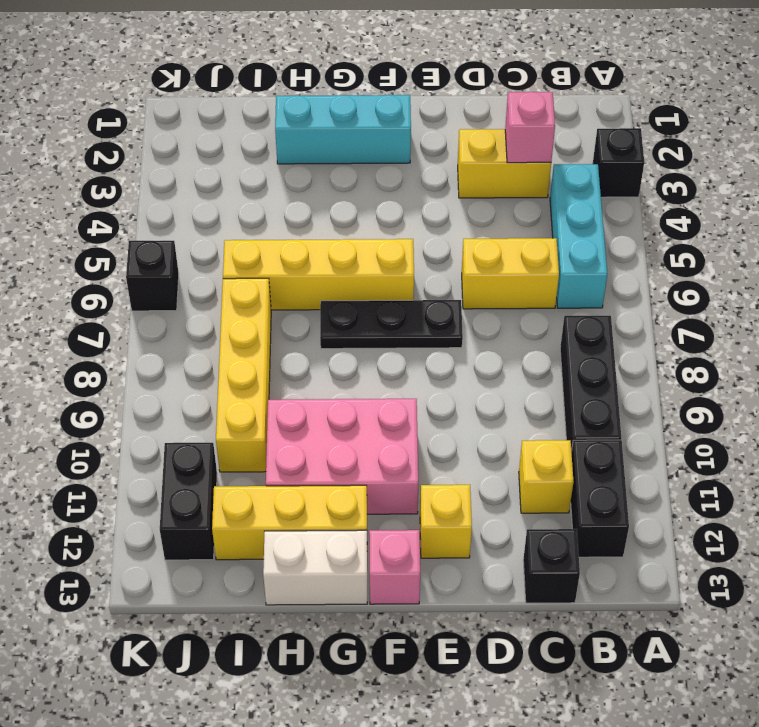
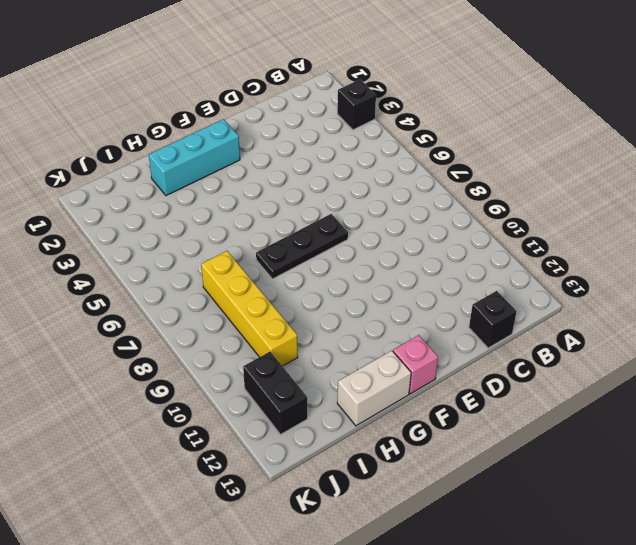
none -> cyan 1x3 brick [550,164,607,308]
none -> black 1x3 brick [560,316,621,451]
none -> black 1x2 brick [571,440,629,557]

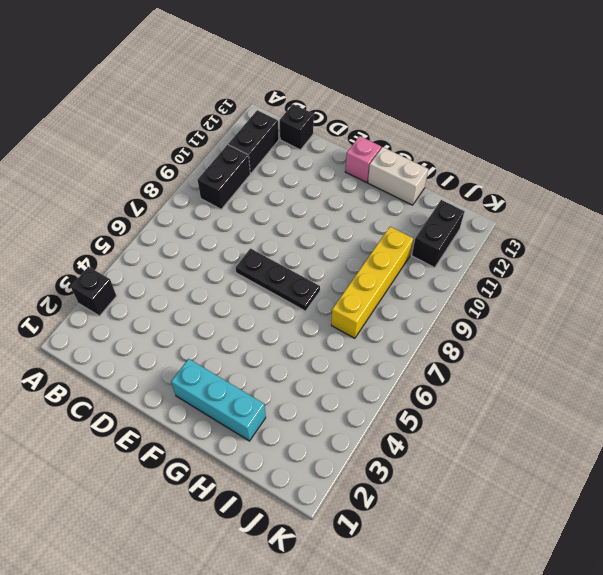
black 1x2 brick [198,145,250,209] -> black 1x3 brick [560,316,621,451]
none -> cyan 1x3 brick [550,164,607,308]
none -> yellow 1x2 brick [458,129,551,198]
none -> yellow 1x2 brick [462,238,559,309]

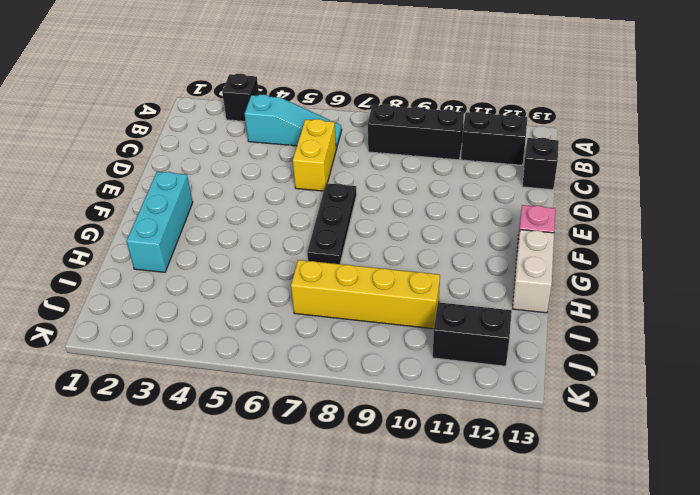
cyan 1x3 slope [245,94,342,149] -> cyan 1x3 brick [550,164,607,308]
none -> yellow 1x2 brick [458,129,551,198]
none -> yellow 1x1 brick [519,440,574,513]
none -> yellow 1x1 brick [420,485,472,558]

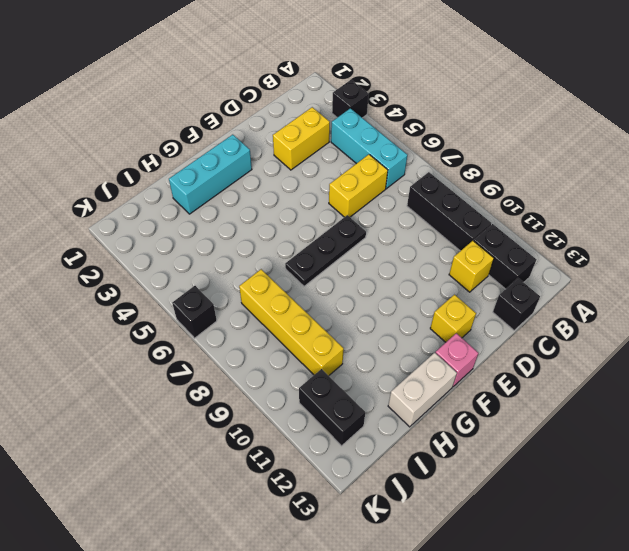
none -> yellow 1x4 brick [223,239,414,310]
none -> pink 2x3 brick [266,399,418,514]
none -> yellow 1x3 brick [212,485,367,560]

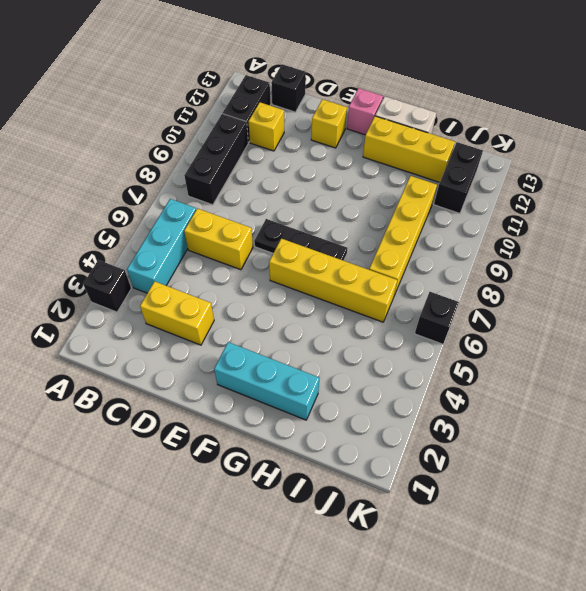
none -> pink 2x3 brick [266,399,418,514]
none -> pink 1x1 brick [505,92,555,163]

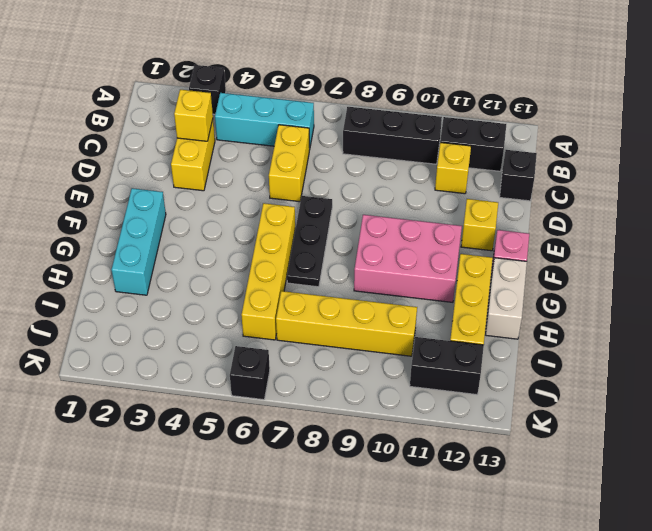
yellow 1x1 brick [174,89,213,141] -> pink 1x1 brick [505,92,555,163]
pink 2x3 brick [354,215,462,302] -> pink 2x3 brick turned to [266,399,418,514]

